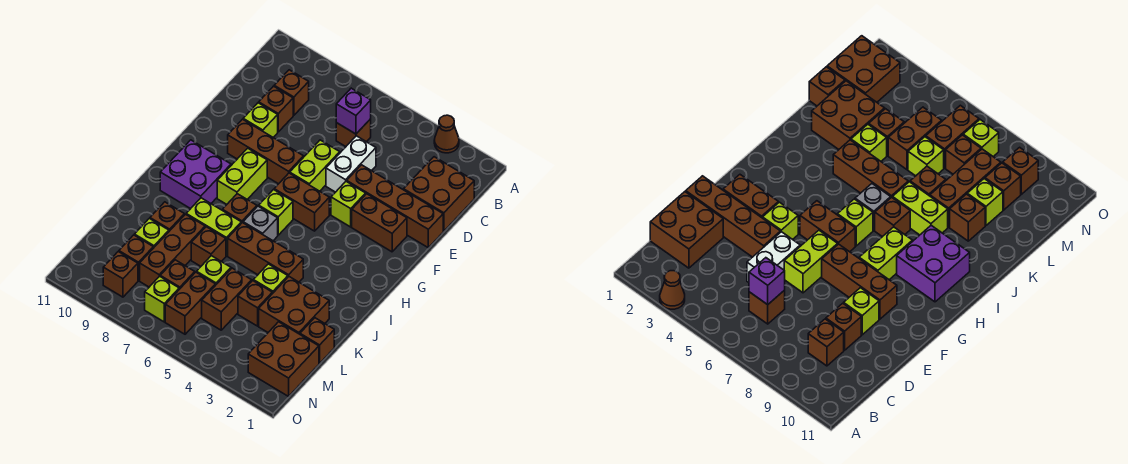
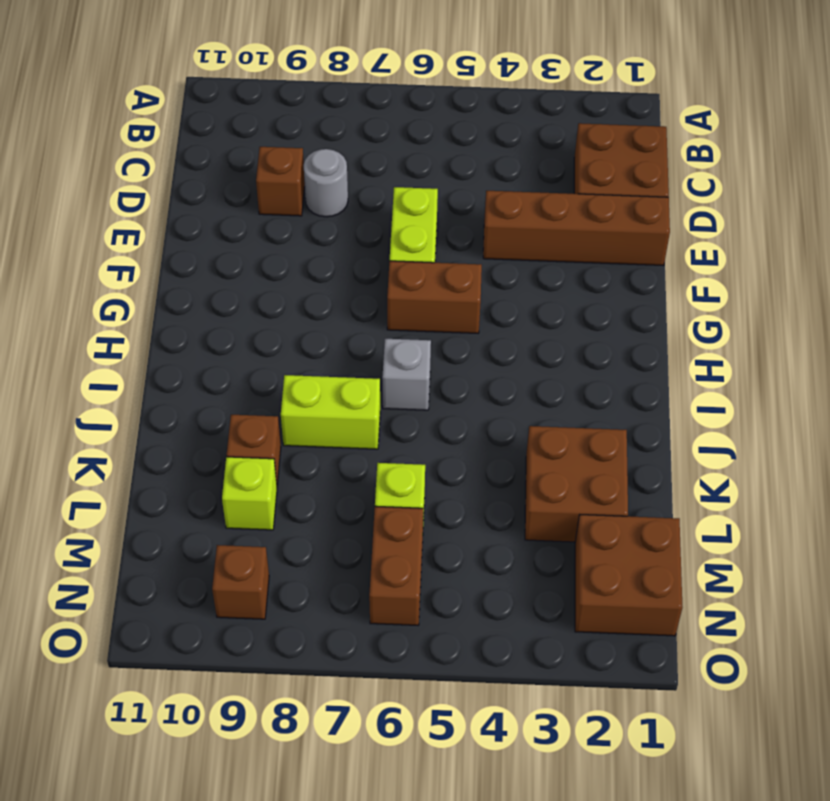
grey 1x1 round brick [304,149,348,217] -> none
none -> brown 1x1 cone [434,115,459,153]
none -> brown 1x1 brick [336,119,371,147]
none -> brown 1x1 brick [274,70,309,115]
none -> white 1x2 brick [326,136,376,192]

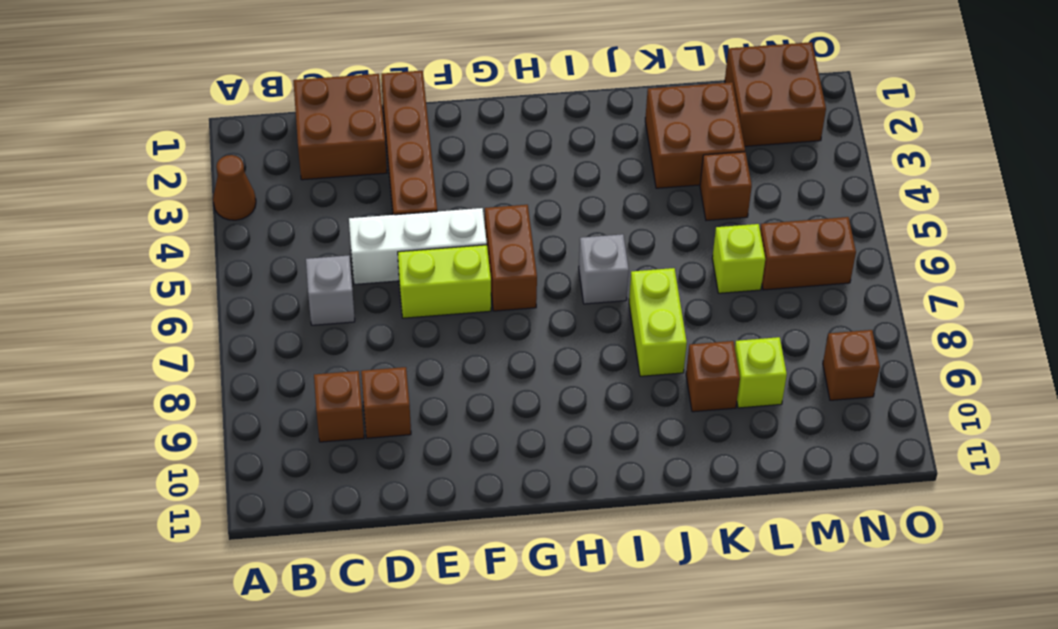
grey 1x1 brick [306,256,355,325] -> brown 1x1 brick [336,119,371,147]
white 1x3 brick [349,208,487,284] -> white 1x2 brick [326,136,376,192]
none -> lime 1x1 brick [243,103,278,137]
none -> brown 1x2 brick [352,194,407,252]
none -> lime 1x1 brick [331,181,366,227]
none -> brown 1x3 brick [228,119,304,184]

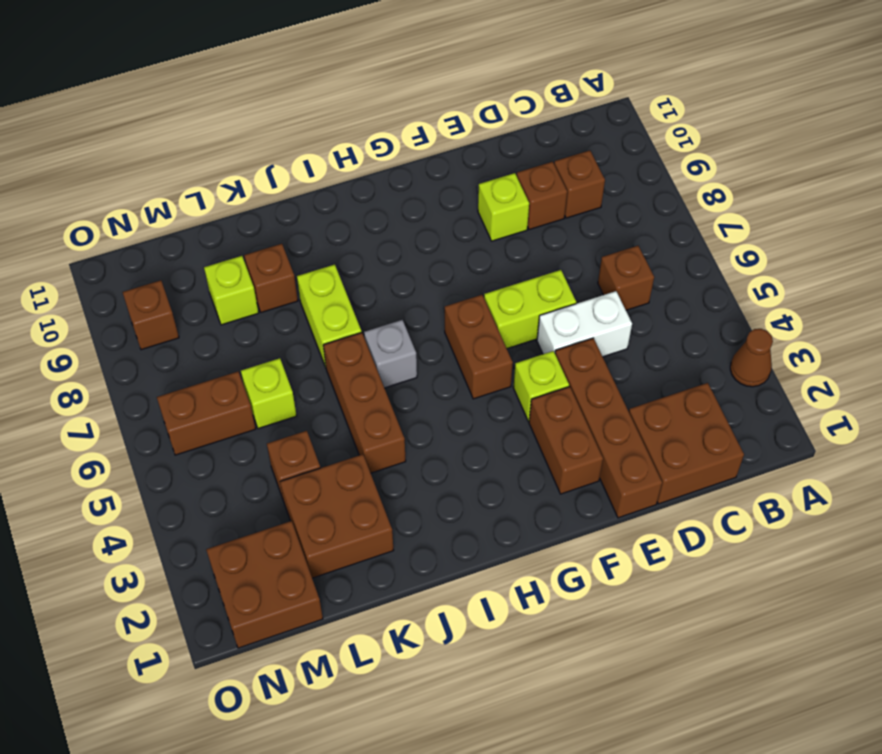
none -> brown 1x3 brick [228,119,304,184]
none -> lime 1x2 brick [217,148,267,204]
none -> lime 1x1 brick [259,190,293,235]
none -> purple 2x2 brick [160,140,231,209]

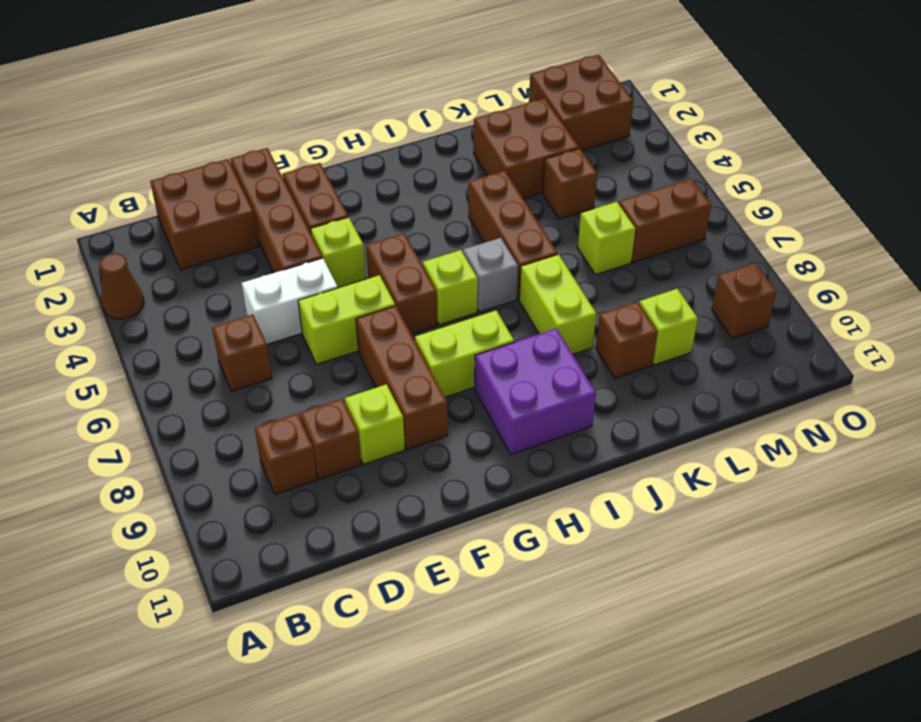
none -> brown 1x1 brick [222,194,257,223]
none -> lime 1x1 brick [253,264,288,294]
none -> brown 1x1 brick [191,227,226,266]
none -> brown 1x3 brick [140,214,205,287]

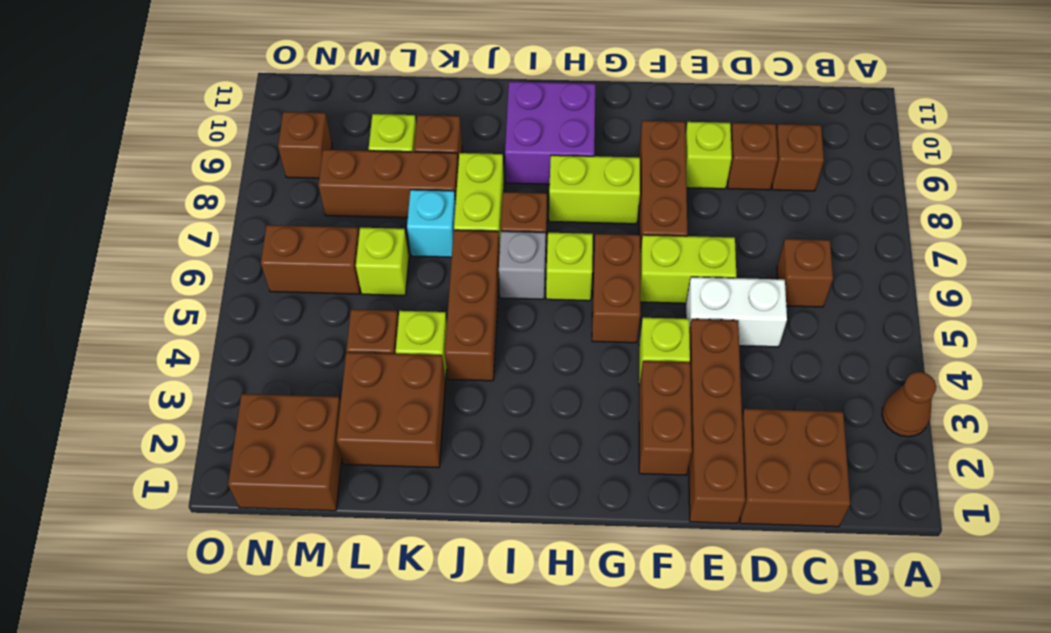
cyan 1x1 brick [407,190,456,257] -> brown 1x1 brick [191,227,226,266]
none -> brown 1x1 brick [300,318,334,363]
none -> brown 1x2 brick [202,268,252,330]
none -> brown 1x1 brick [160,260,195,289]
none -> brown 1x1 brick [119,235,153,281]

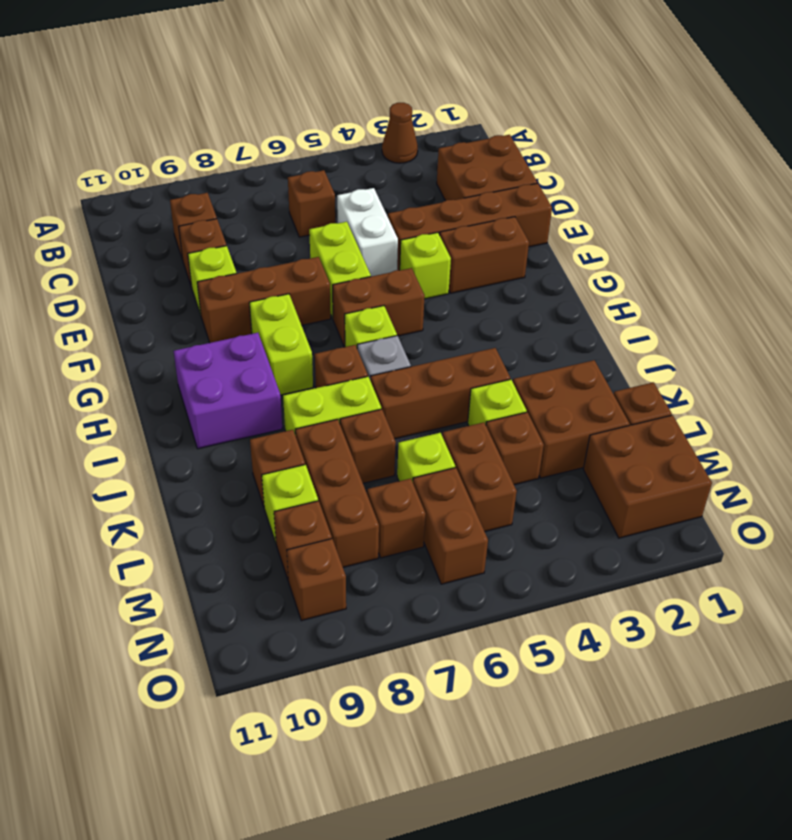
none -> lime 1x1 brick [145,276,179,322]
none -> purple 1x1 brick [336,88,371,134]

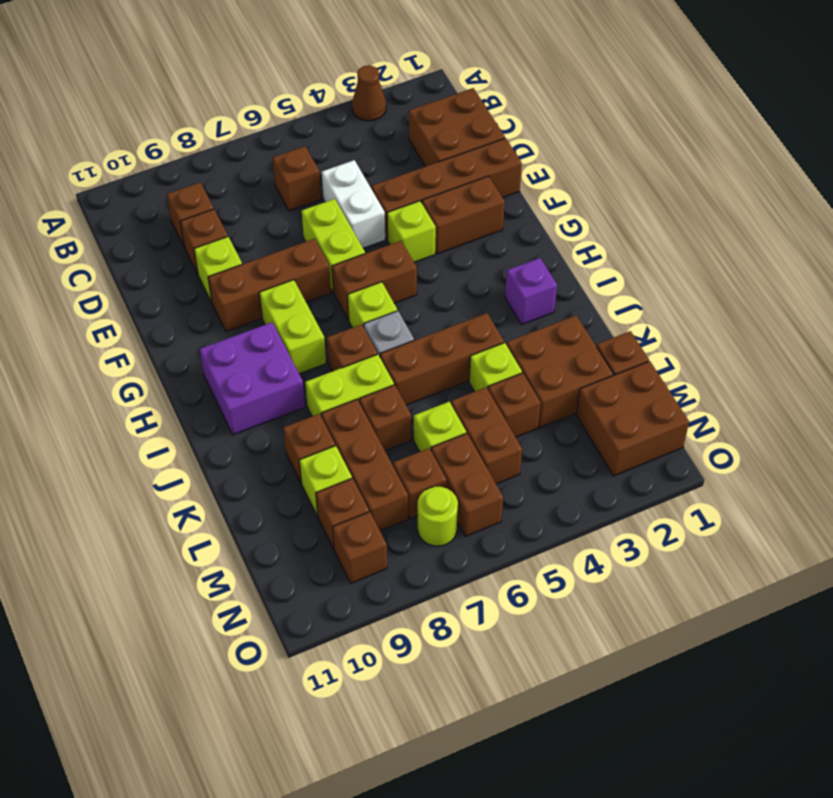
purple 1x1 brick [505,258,557,325] -> purple 1x1 brick moved to [336,88,371,134]
lime 1x1 round brick [418,487,458,546] -> lime 1x1 brick [145,276,179,322]

